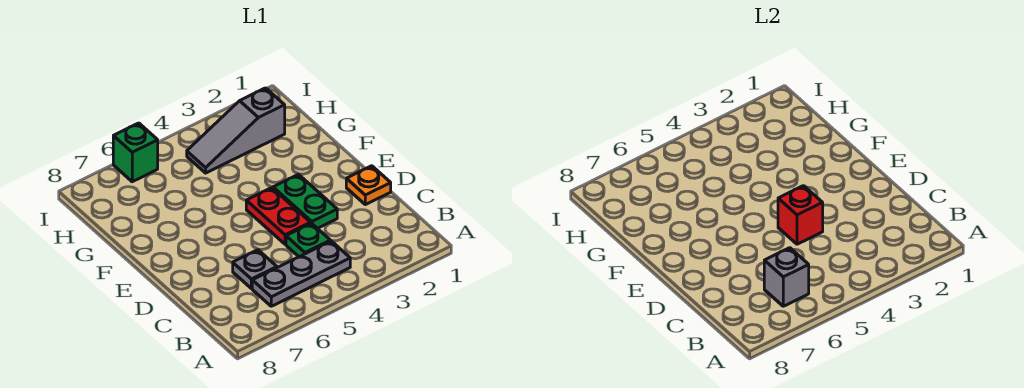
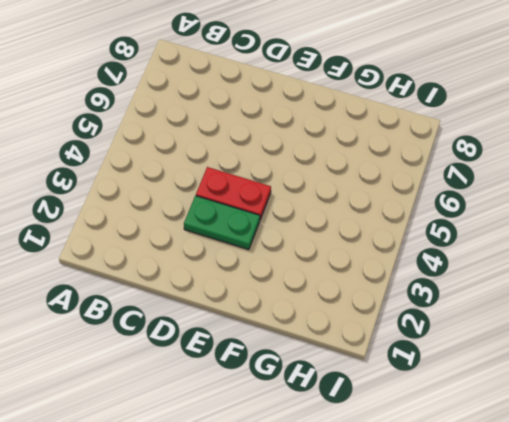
none -> grey 1x3 plate [252,241,350,306]
none -> green 1x1 plate [286,223,330,257]

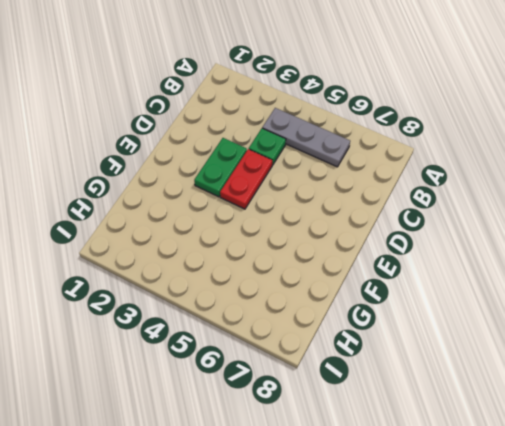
none -> grey 1x1 plate [233,250,277,289]
none -> orange 1x1 plate [346,166,391,205]

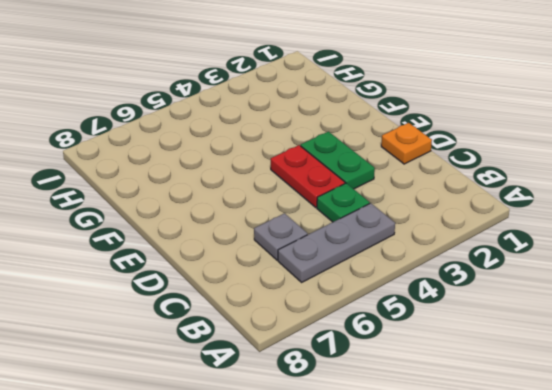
none -> grey 1x3 slope [187,88,285,173]
none -> green 1x1 brick [113,123,158,182]

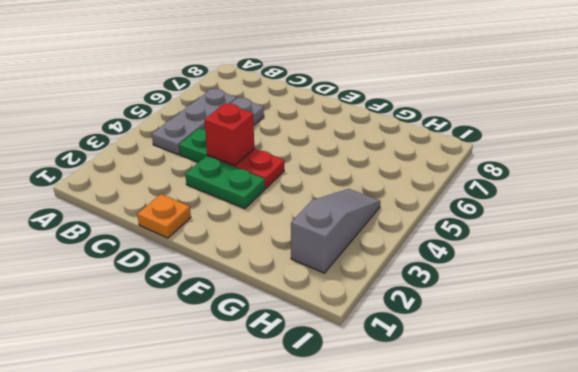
none -> green 1x1 brick [113,123,158,182]
none -> grey 1x1 brick [764,248,809,306]

